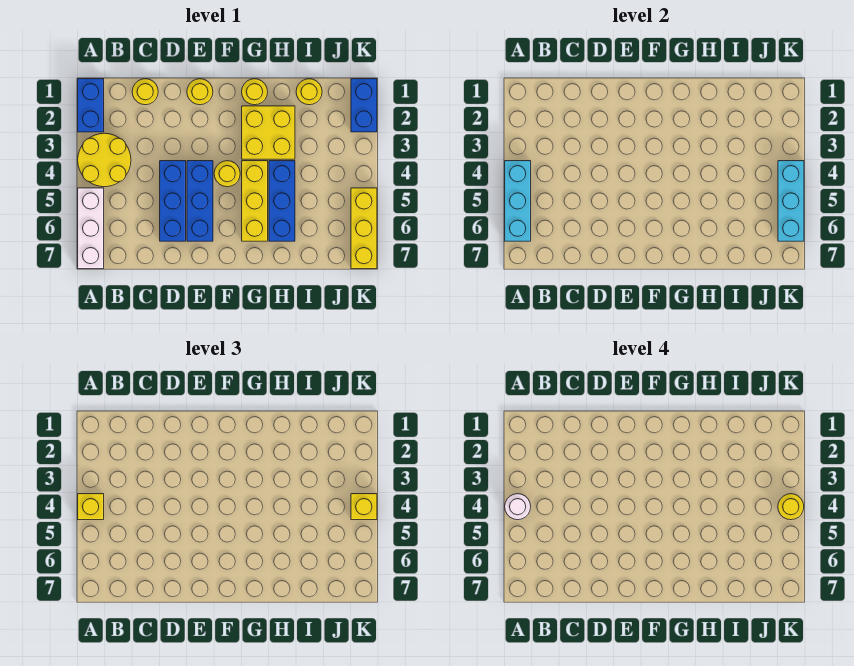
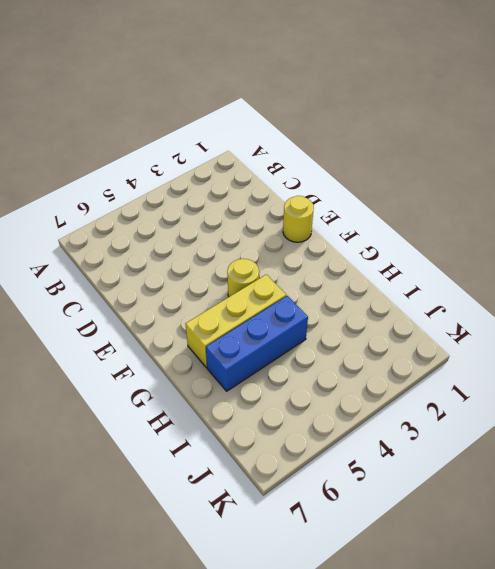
none -> blue 1x2 brick [78,79,104,132]
none -> yellow 2x2 round brick [78,133,131,187]
none -> white 1x3 brick [78,188,104,269]

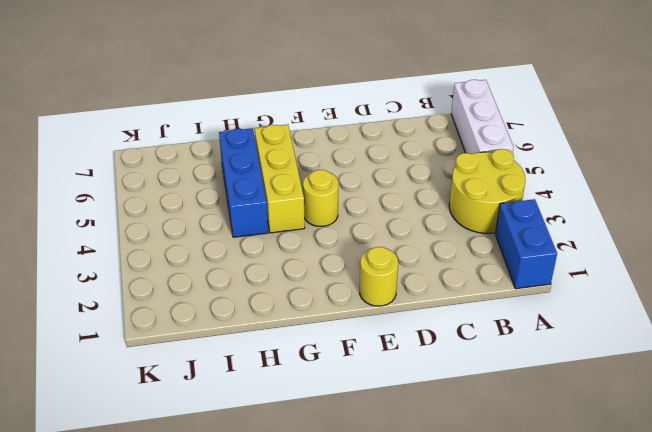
none -> yellow 1x1 round brick [132,79,158,105]
none -> blue 1x3 brick [160,161,186,241]
none -> blue 1x3 brick [187,161,213,241]

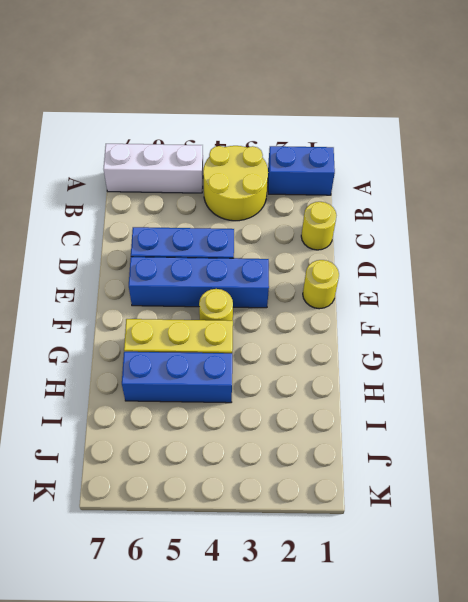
blue 1x4 brick [129,257,269,308] -> blue 1x3 brick [187,161,213,241]
none -> yellow 1x1 round brick [242,79,268,105]
none -> yellow 2x2 brick [242,106,295,159]
none -> yellow 1x1 round brick [296,79,322,105]

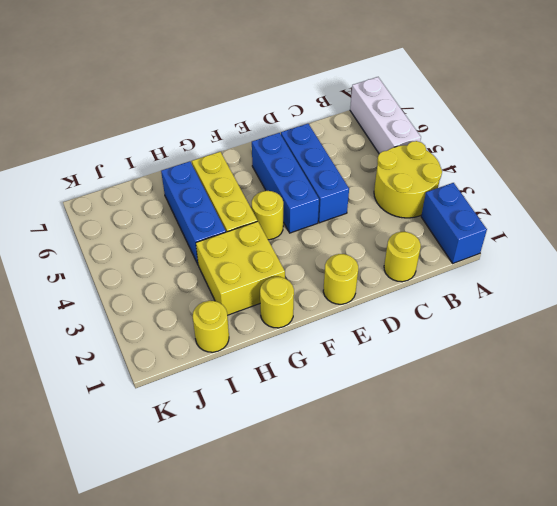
none -> blue 1x2 brick [351,79,377,132]
none -> yellow 1x3 brick [351,188,377,269]
none -> cyan 1x3 brick [505,161,531,241]

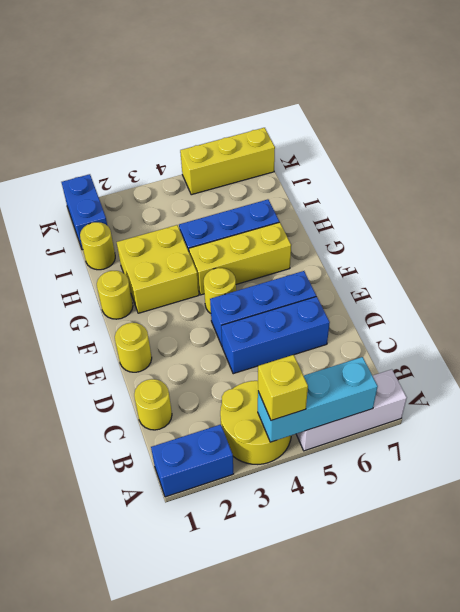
blue 1x2 brick [61,174,107,250] -> blue 1x2 brick turned to [351,79,377,132]
none -> cyan 1x3 brick [778,161,804,241]
none -> yellow 1x1 brick [351,494,377,520]
none -> white 1x1 round brick [505,494,531,520]

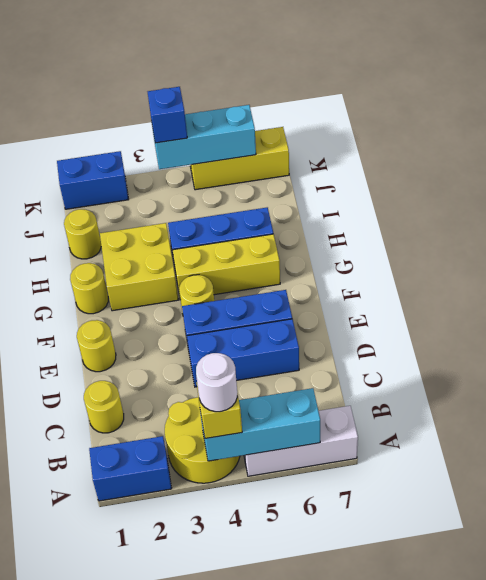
blue 1x1 brick [148,87,187,143] -> yellow 1x1 brick [351,494,377,520]
none -> yellow 1x1 round brick [778,494,804,520]

